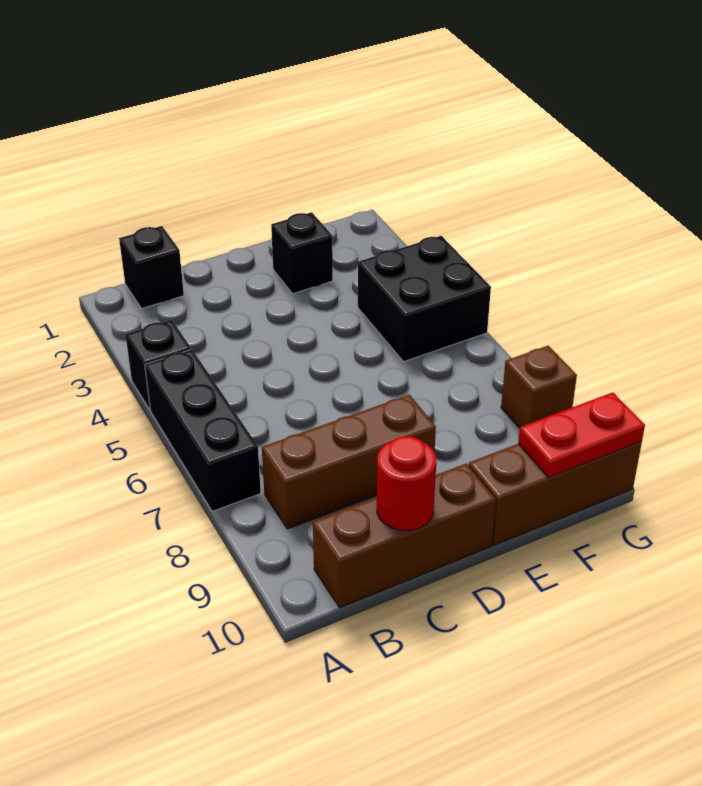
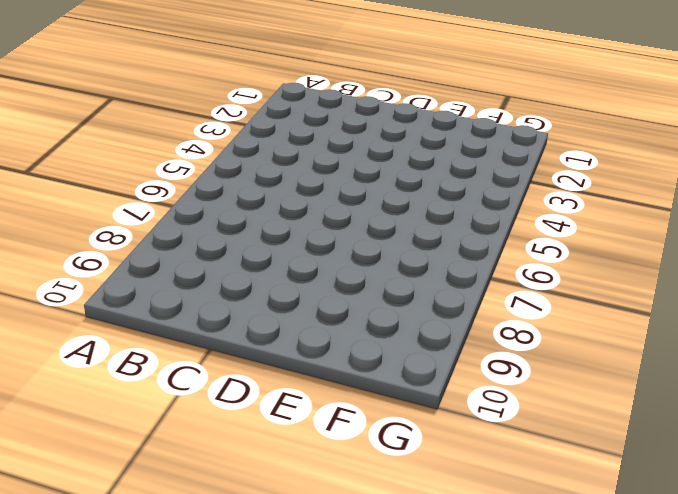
none -> black 1x1 brick [126,320,191,410]
none -> black 1x3 brick [145,349,261,511]

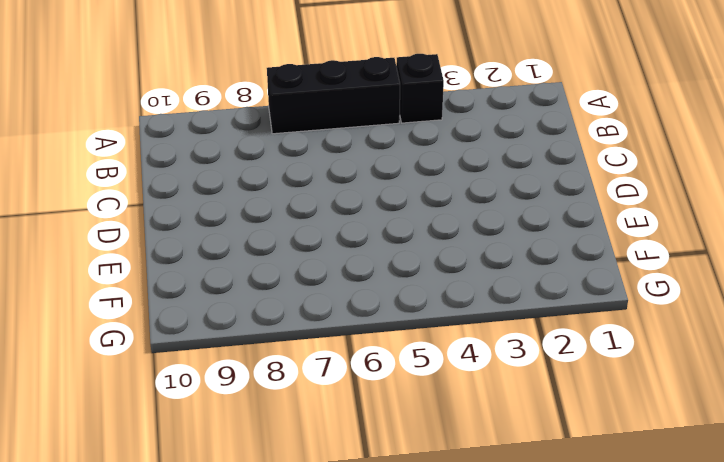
none -> black 1x1 brick [119,226,184,309]
none -> brown 1x3 brick [262,395,436,529]

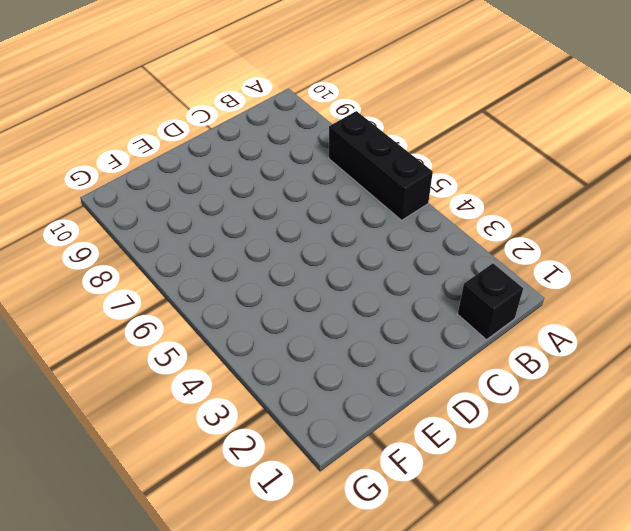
none -> black 1x1 brick [126,320,191,410]
none -> brown 1x3 brick [262,395,436,529]

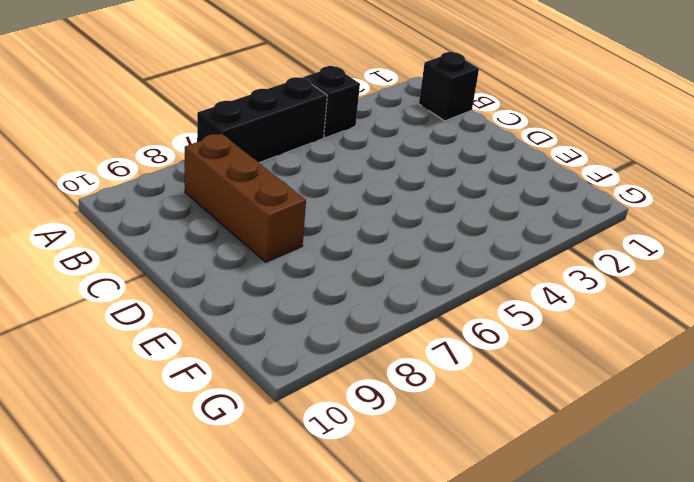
none -> brown 1x3 brick [313,463,496,608]
none -> black 1x1 brick [271,212,333,294]

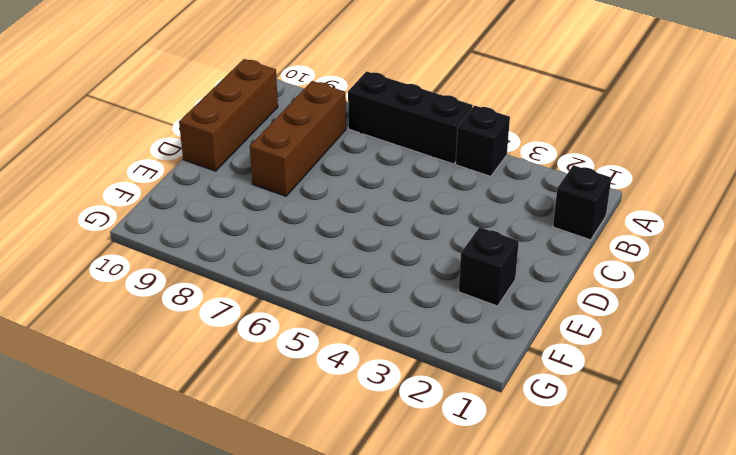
none -> brown 1x3 brick [469,441,642,545]
none -> black 2x2 brick [358,236,491,362]

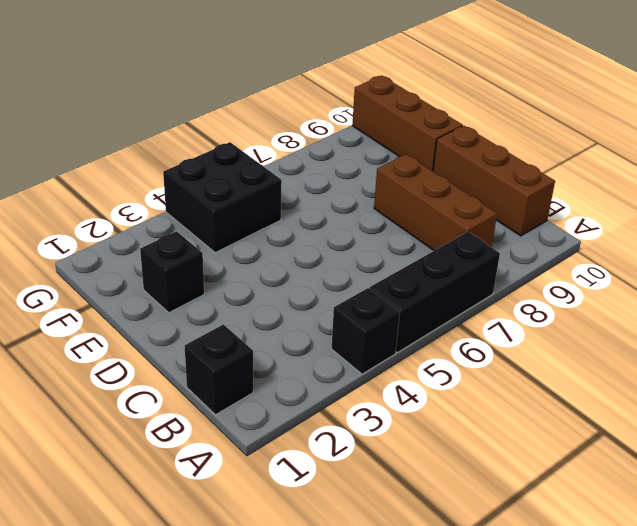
none -> brown 1x1 brick [501,346,577,428]
none -> red 1x1 round brick [377,436,436,531]

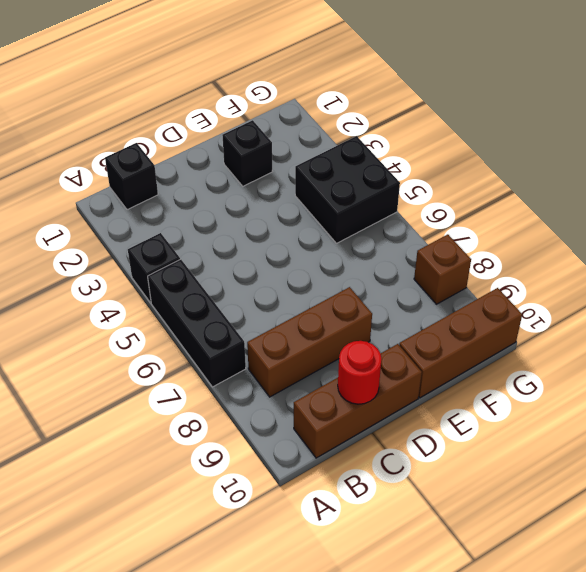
none -> red 1x2 plate [518,392,645,478]

